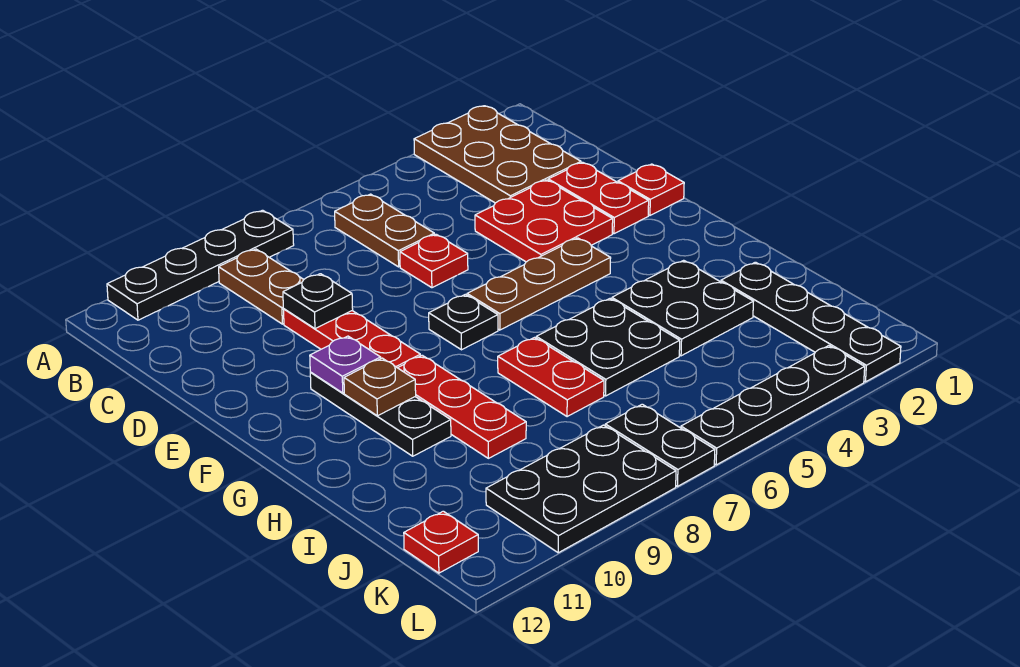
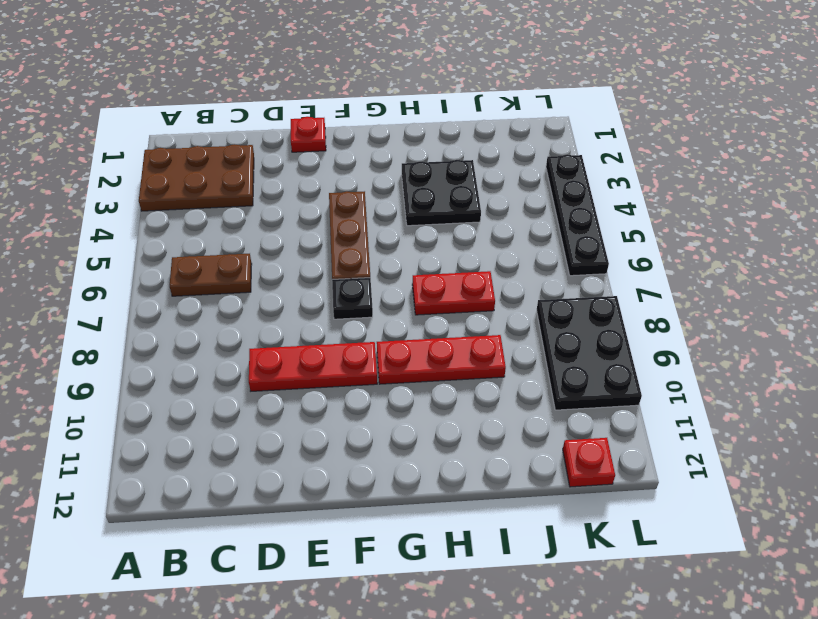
none -> black 1x4 plate [107,210,294,320]
none -> brown 1x2 plate [219,249,304,324]
none -> red 1x2 plate [548,162,649,234]

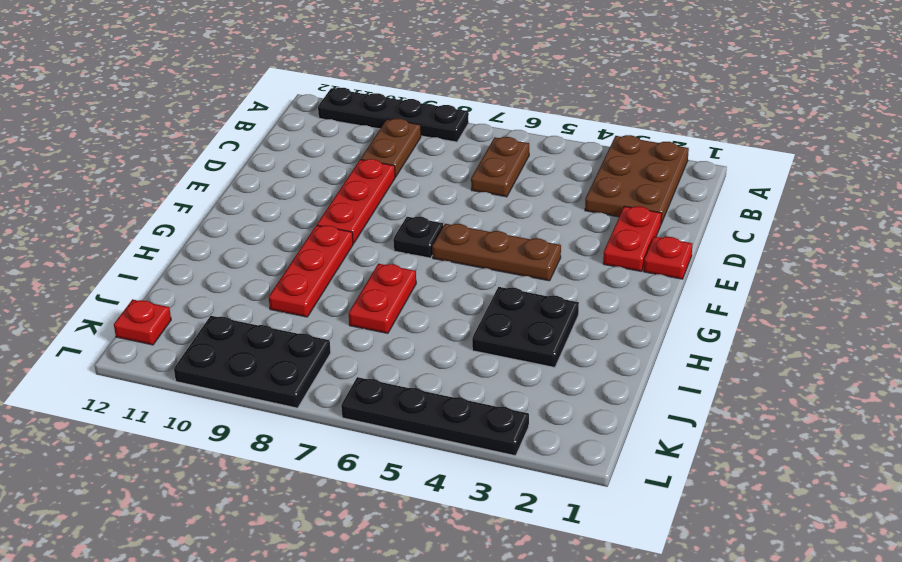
none -> red 2x2 plate [475,180,613,262]
none -> red 1x1 plate [400,234,468,288]
none -> black 1x3 plate [310,373,451,456]

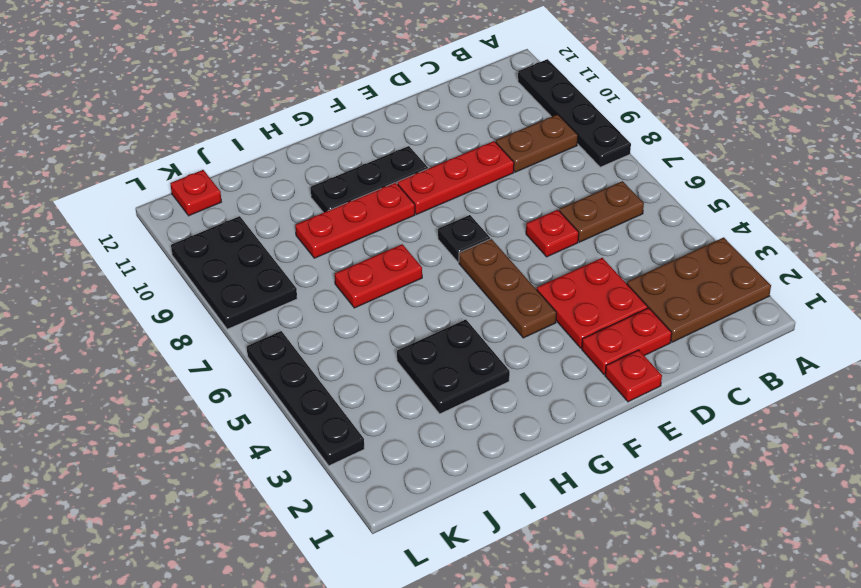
none -> black 2x2 plate [536,299,680,396]
none -> black 1x4 plate [721,262,901,382]
none -> black 1x2 plate [605,404,715,486]

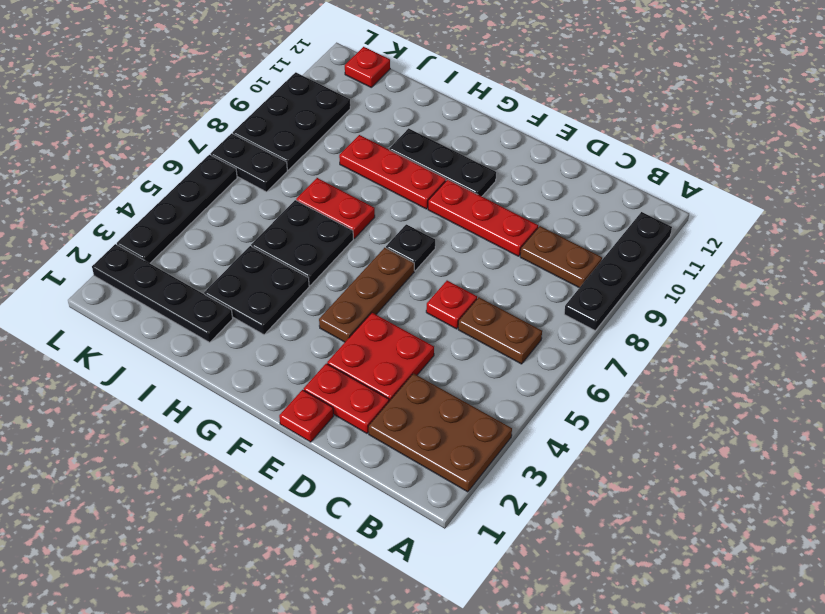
none -> black 1x1 plate [283,274,353,329]
none -> purple 1x1 plate [310,336,381,393]
none -> brown 1x1 plate [344,358,416,416]

